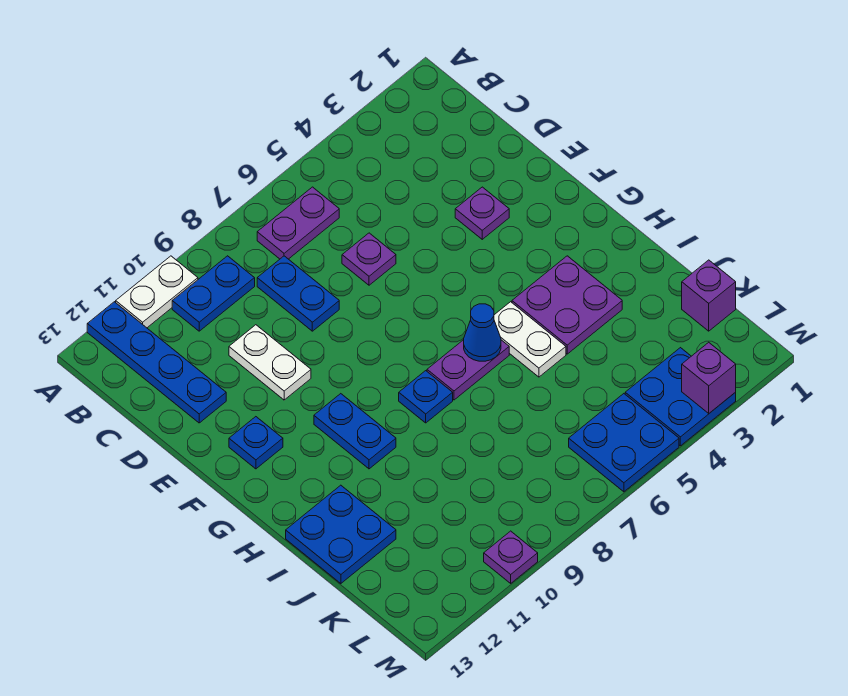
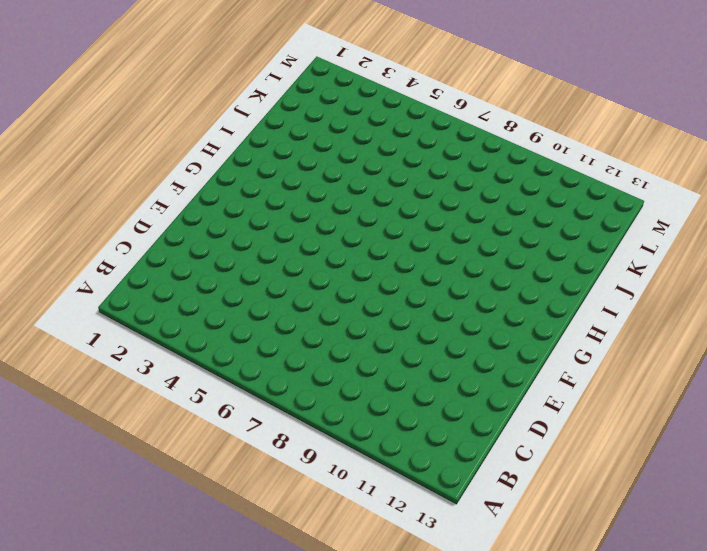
none -> white 1x2 plate [116,256,198,328]
none -> blue 1x4 plate [87,302,226,423]
none -> purple 1x2 plate [257,187,339,259]

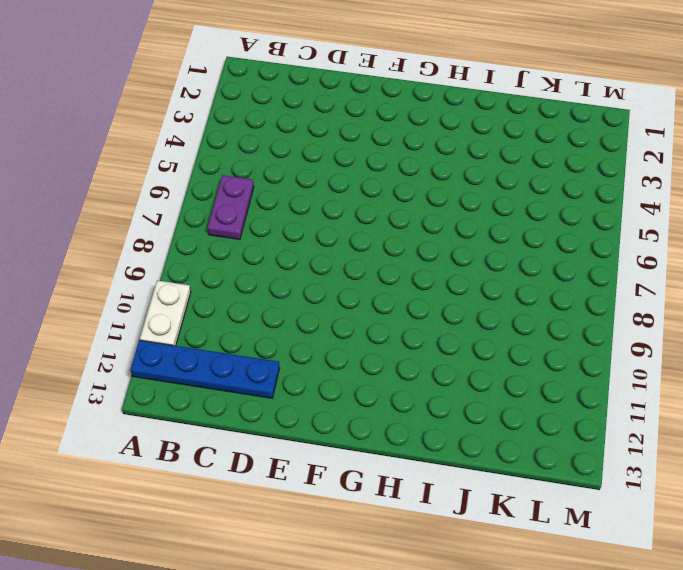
none -> blue 1x2 plate [172,256,255,331]
none -> blue 1x2 plate [257,256,339,331]
none -> purple 1x1 plate [342,233,396,285]

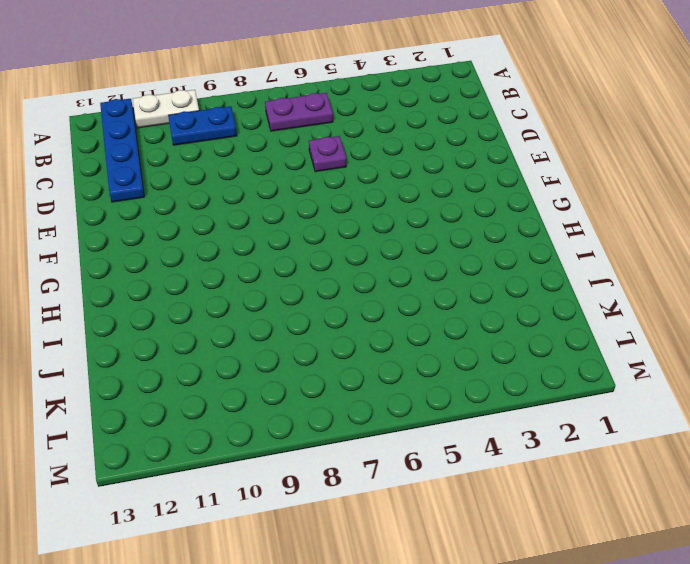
none -> blue 1x2 plate [257,256,339,331]
none -> white 1x2 plate [229,325,311,400]
none -> purple 1x1 plate [455,187,509,239]

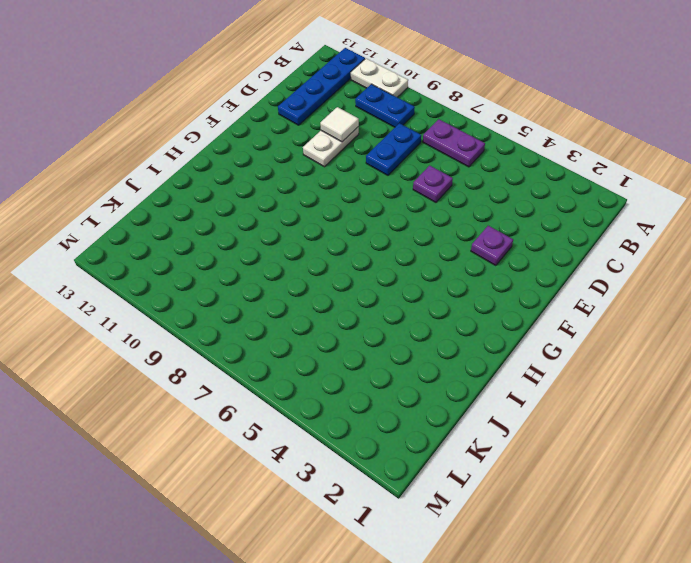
white 1x1 tile [320,107,359,142] -> none
none -> blue 1x1 plate [229,417,283,469]
none -> blue 1x2 plate [314,394,396,469]
none -> purple 2x2 plate [512,256,622,354]

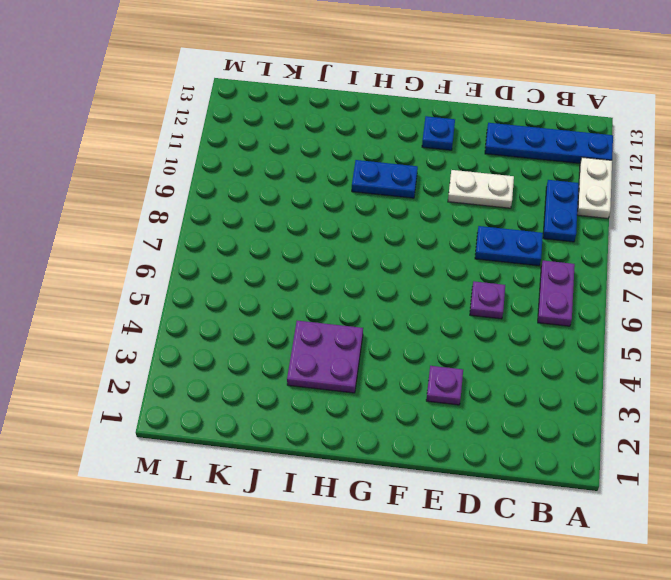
none -> white 1x2 plate [494,302,566,377]
none -> purple 1x2 plate [427,340,509,400]
none -> blue 1x1 plate [399,371,453,423]

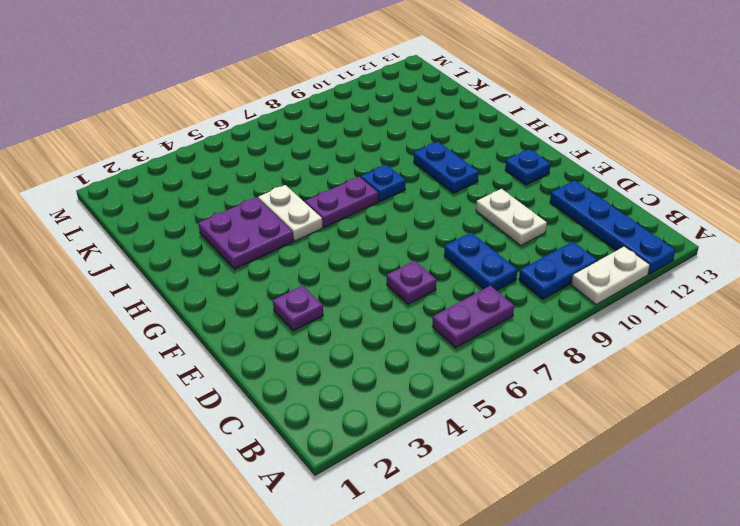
none -> blue 2x2 plate [286,485,396,584]
none -> purple 1x1 brick [682,260,736,331]
none -> blue 2x2 plate [625,348,736,446]

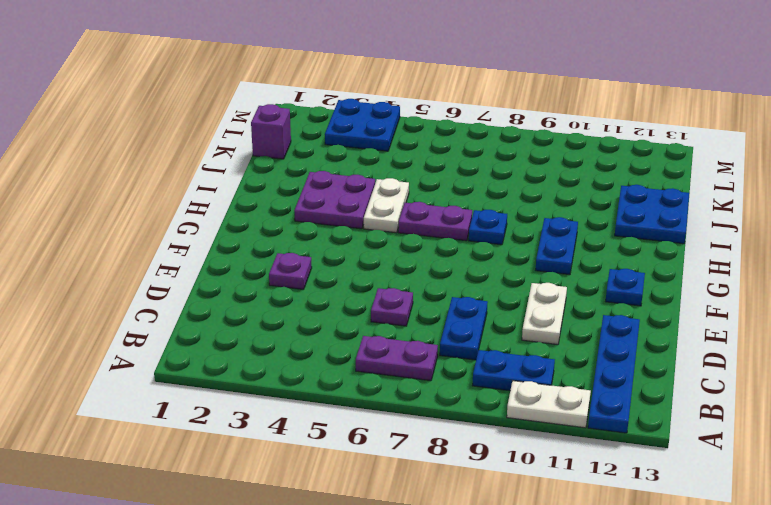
none -> blue 2x2 plate [569,394,679,492]
none -> purple 1x1 plate [484,531,538,583]
none -> blue 1x1 cone [464,304,501,361]

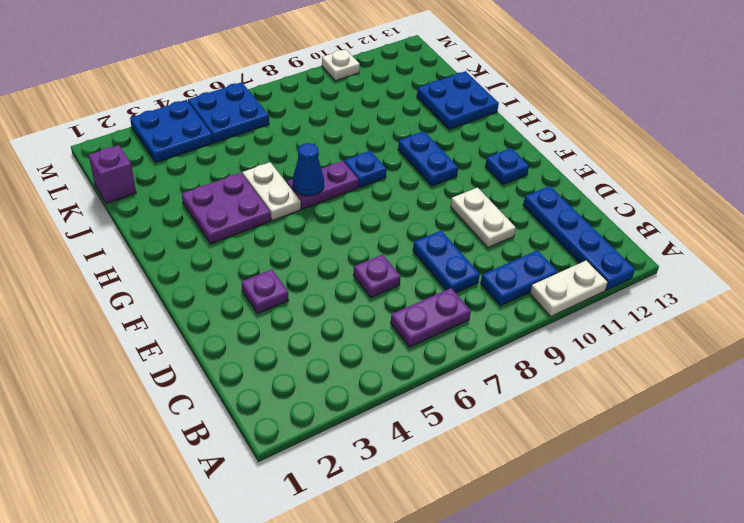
white 1x1 plate [322,49,360,81] -> purple 1x1 plate [484,531,538,583]
none -> purple 1x1 brick [682,342,736,413]

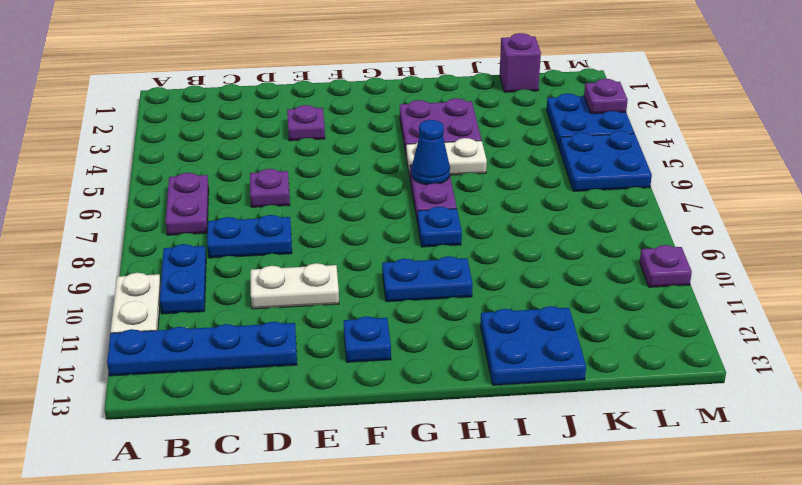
purple 1x1 plate [584,79,628,114] -> purple 1x1 brick [682,342,736,413]

